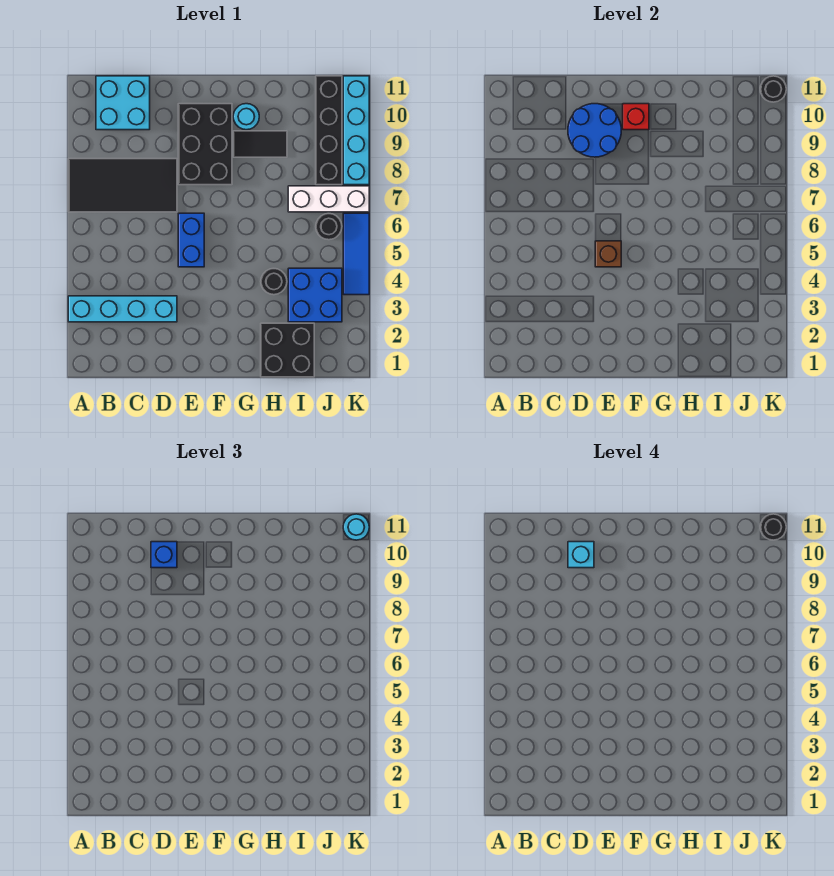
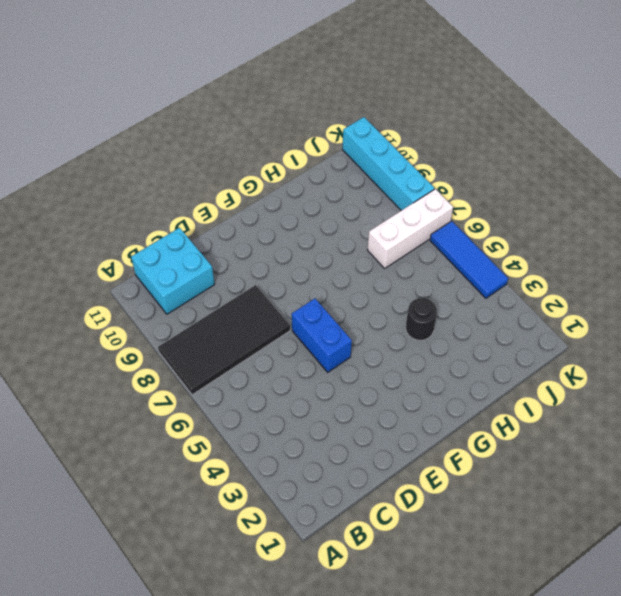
none -> cyan 1x4 brick [68,296,177,322]
none -> black 2x3 brick [178,104,232,185]
none -> black 1x2 tile [233,131,287,157]

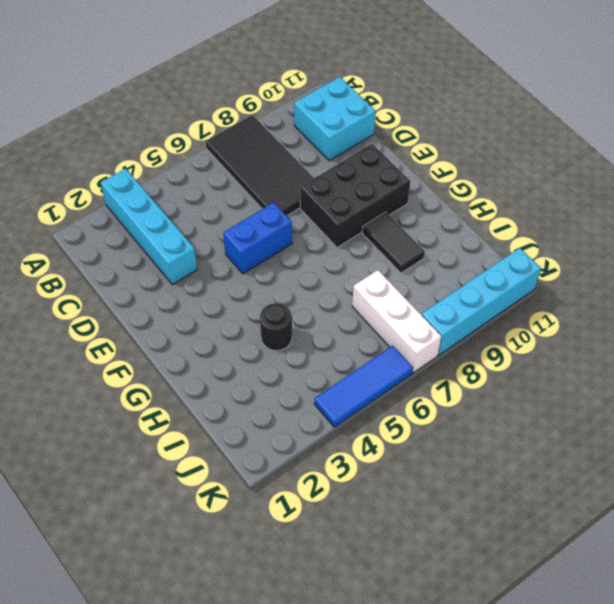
none -> cyan 1x1 round brick [233,104,259,130]
none -> black 2x2 brick [261,323,314,377]
none -> blue 2x2 brick [288,268,342,322]

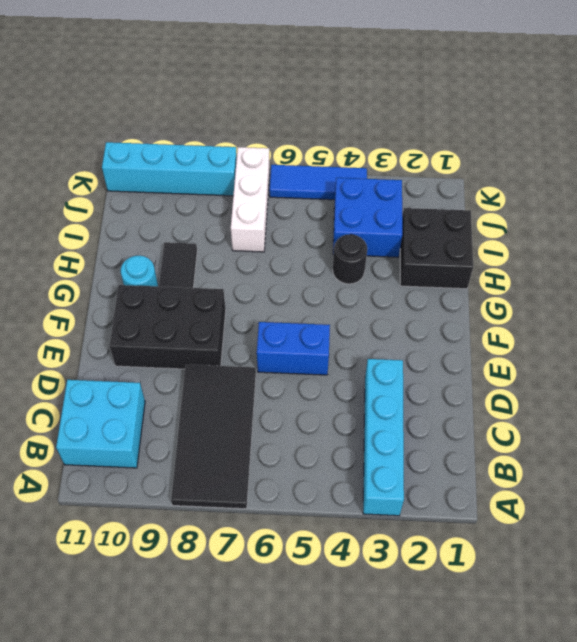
none -> black 1x1 round brick [316,214,342,240]
none -> black 1x4 brick [316,76,342,185]
none -> blue 2x2 round brick [568,104,621,157]

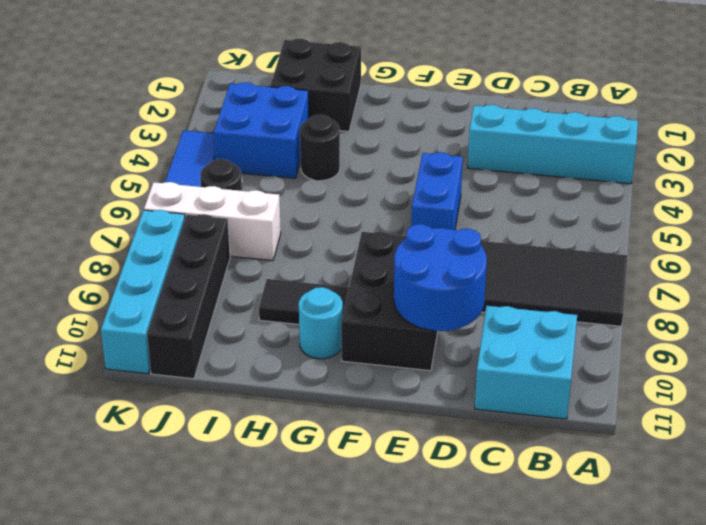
none -> brown 1x1 brick [595,241,621,267]
none -> red 1x1 brick [623,104,649,130]
none -> black 1x1 round brick [760,76,786,102]

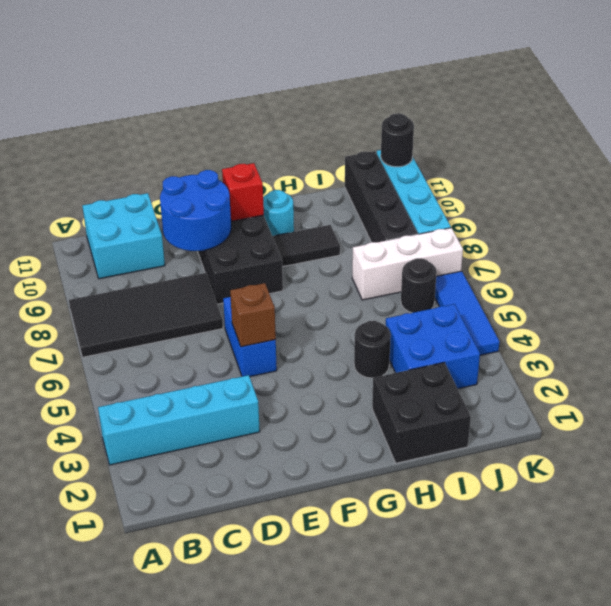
none -> blue 1x1 brick [151,542,177,568]
none -> cyan 1x1 round brick [343,514,369,540]
none -> cyan 1x1 brick [568,542,594,568]

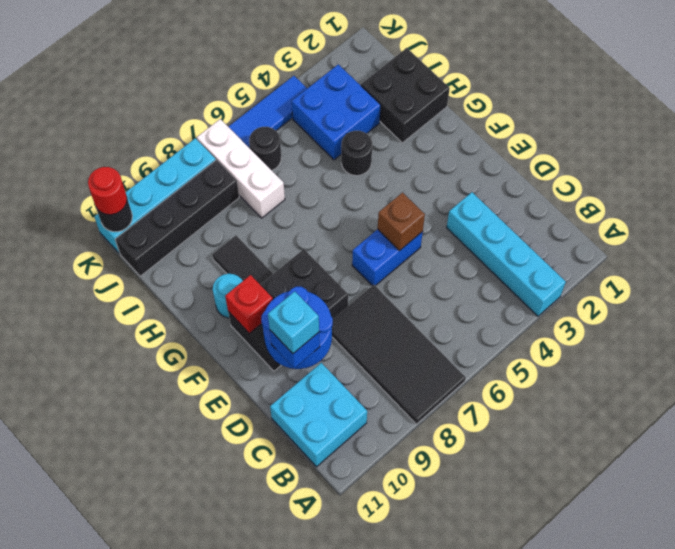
red 1x1 round brick [88,167,127,215] -> cyan 1x1 round brick [343,514,369,540]
none -> black 1x1 round brick [760,514,786,540]

